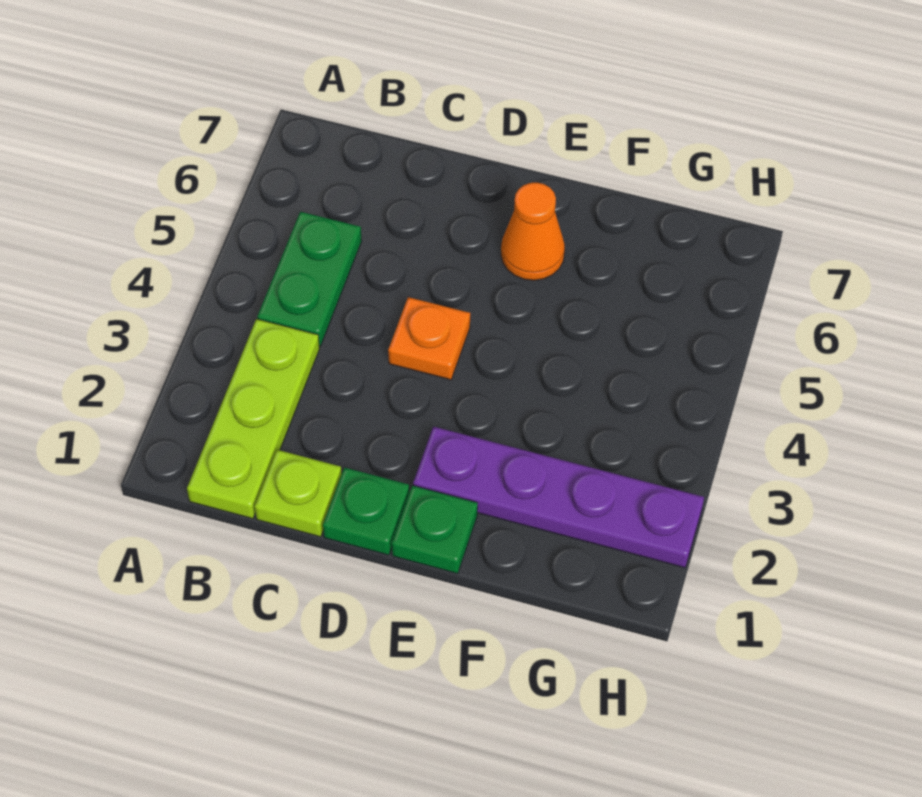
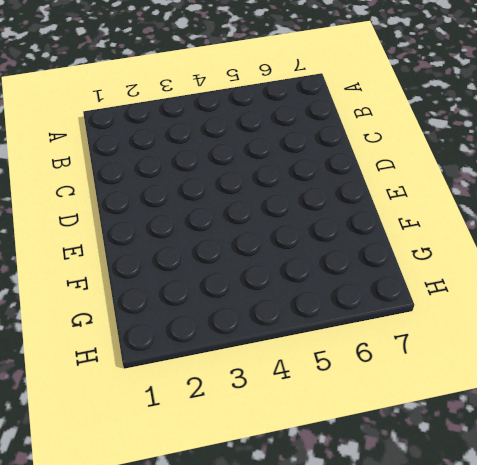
none -> lime 1x3 plate [187,319,320,519]
none -> green 1x2 plate [257,212,362,346]

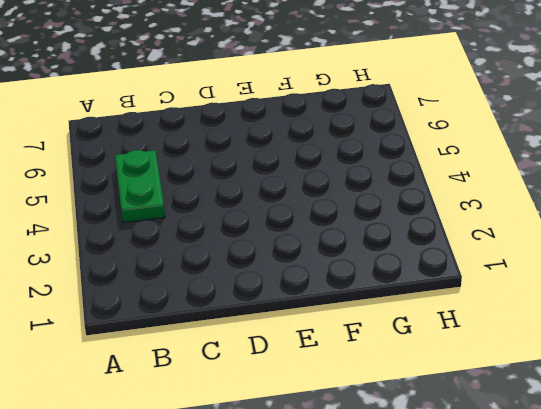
none -> lime 1x3 plate [187,319,320,519]
none -> lime 1x1 plate [255,450,342,537]

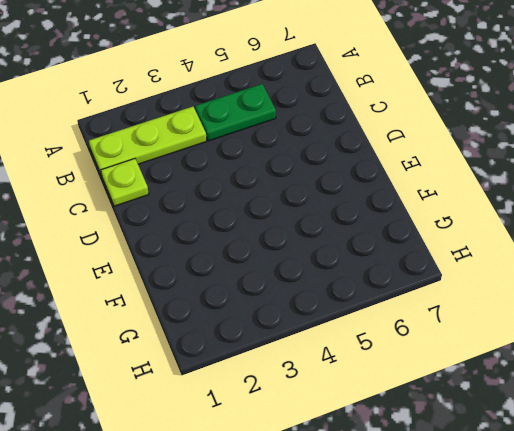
none -> green 1x1 plate [323,468,409,555]
none -> orange 1x1 plate [388,297,470,380]

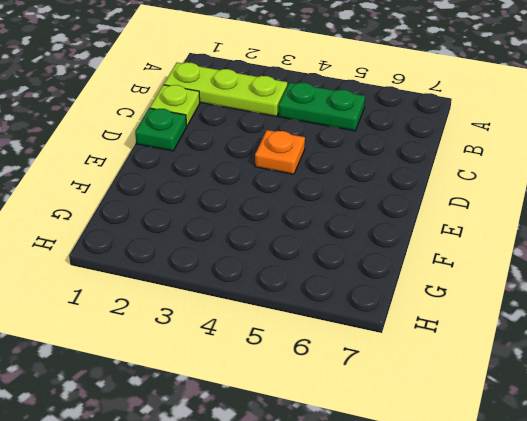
none -> green 1x1 plate [392,486,478,574]
none -> purple 1x4 plate [413,427,704,568]

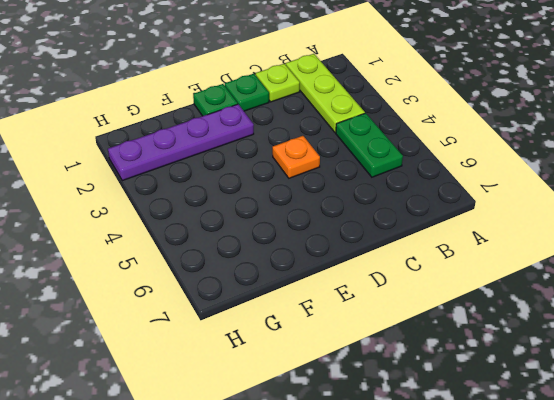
none -> orange 1x1 cone [501,183,565,280]

